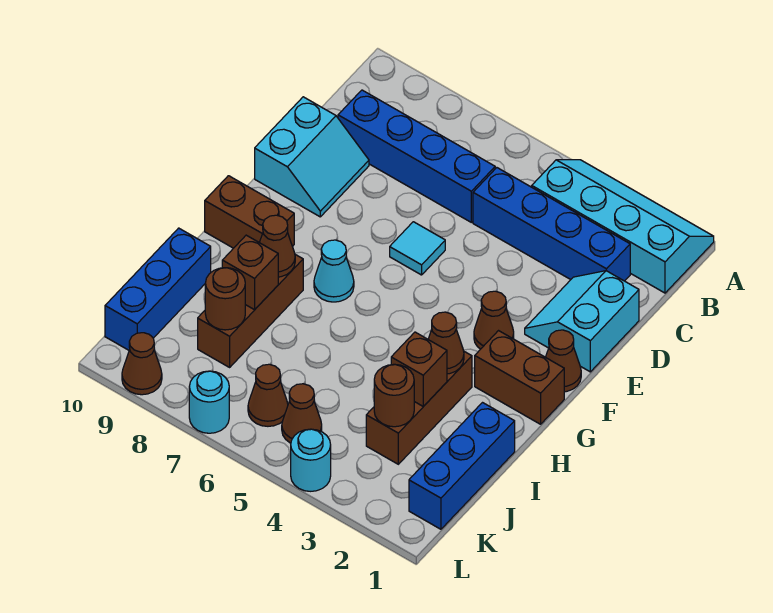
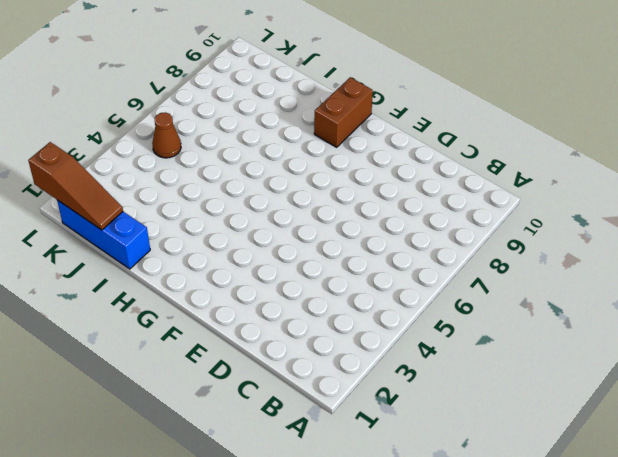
brown 1x3 slope [28,142,123,230] -> none
none -> cyan 2x4 slope [532,160,714,293]
none -> blue 1x4 brick [473,168,630,281]
none -> blue 1x4 brick [338,90,495,222]

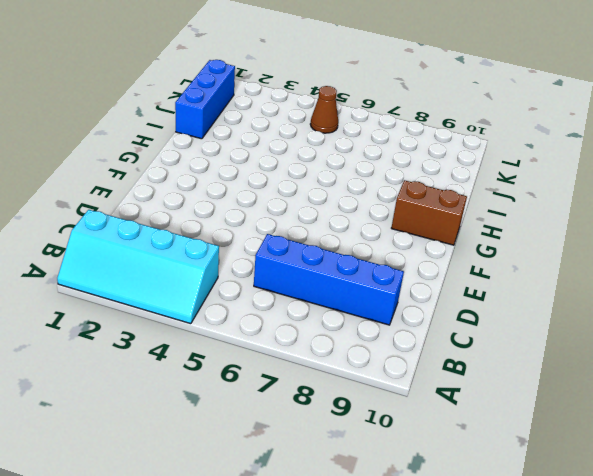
none -> blue 1x4 brick [473,168,630,281]
none -> cyan 2x2 slope [525,271,639,372]
none -> cyan 2x2 slope [255,97,369,217]

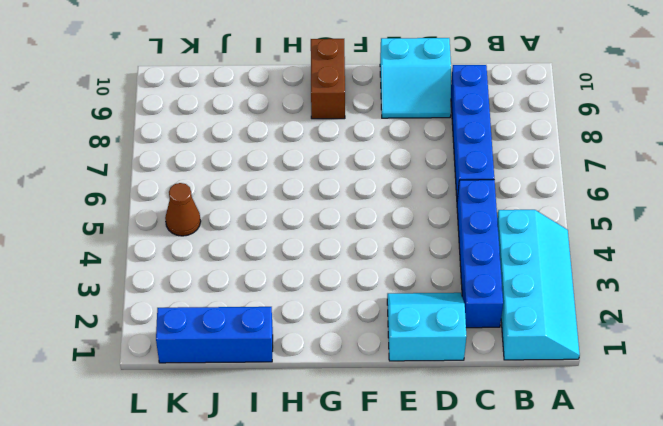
none -> cyan 1x1 tile [390,222,445,275]
none -> brown 1x1 cone [546,330,581,392]
none -> brown 1x1 cone [474,291,514,349]

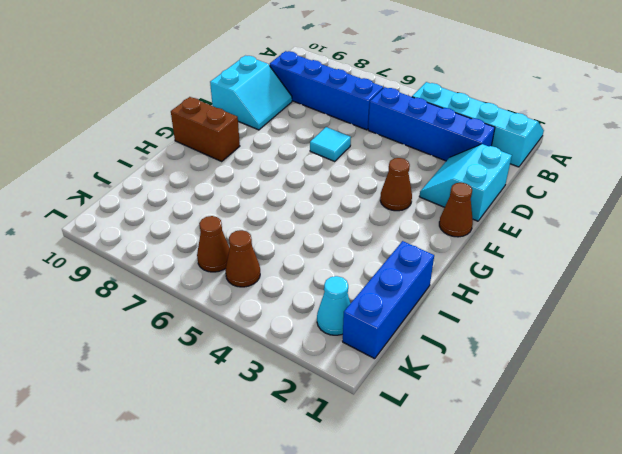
cyan 1x1 cone [317,276,350,335] -> cyan 1x1 cone moved to [314,240,354,302]
none -> brown 1x2 brick [475,331,564,424]
none -> brown 1x3 brick [366,352,472,464]
none -> brown 1x3 brick [198,255,303,367]

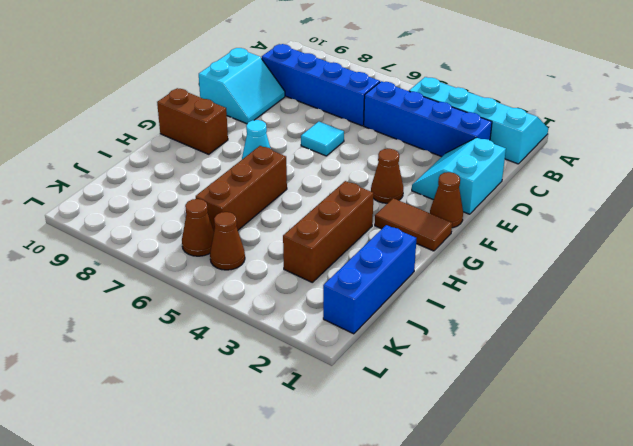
brown 1x2 tile [375,198,452,251] -> brown 1x2 brick [475,331,564,424]
brown 1x3 brick [196,146,287,230] -> brown 1x3 brick moved to [198,255,303,367]
none -> blue 1x3 brick [105,228,211,350]
none -> cyan 1x1 round brick [291,429,331,491]
none -> cyan 1x1 round brick [189,371,229,433]

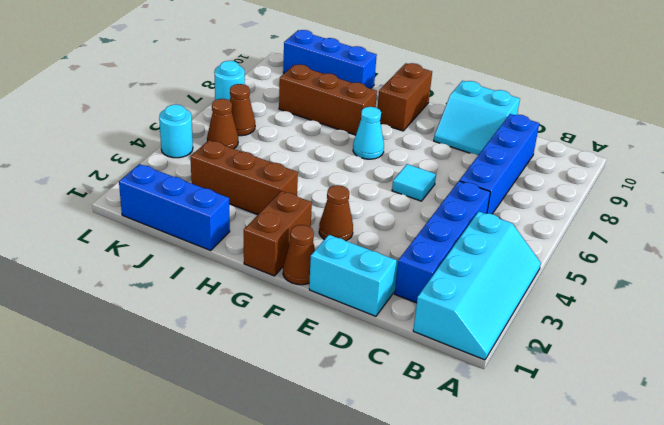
none -> brown 1x1 cone [122,333,162,395]
none -> brown 1x1 cone [428,312,464,374]
none -> brown 1x1 cone [259,215,295,277]

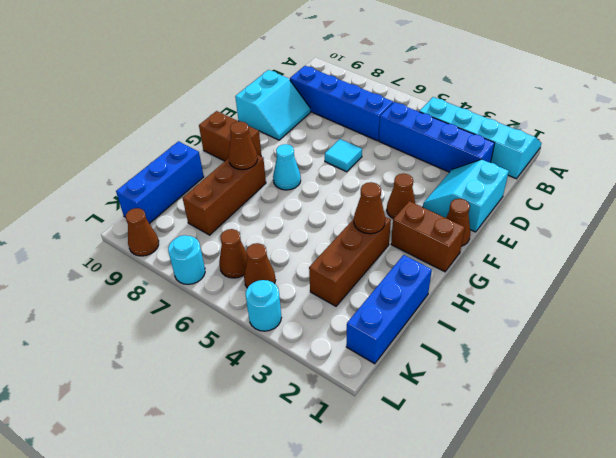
none -> brown 1x1 brick [391,332,447,406]
none -> brown 1x1 brick [222,235,278,310]
none -> brown 1x1 round brick [374,364,414,427]

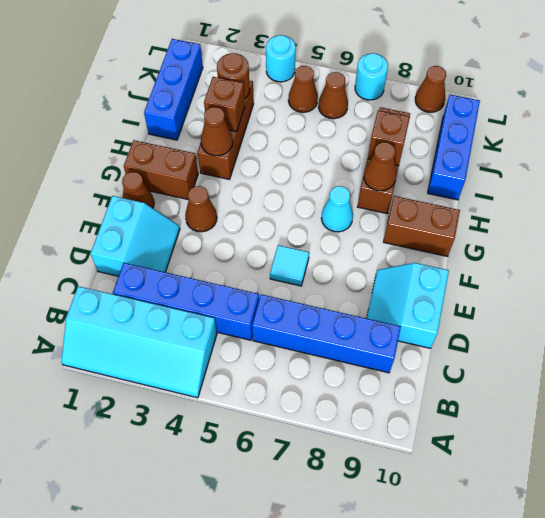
none -> brown 1x1 round brick [205,268,245,330]

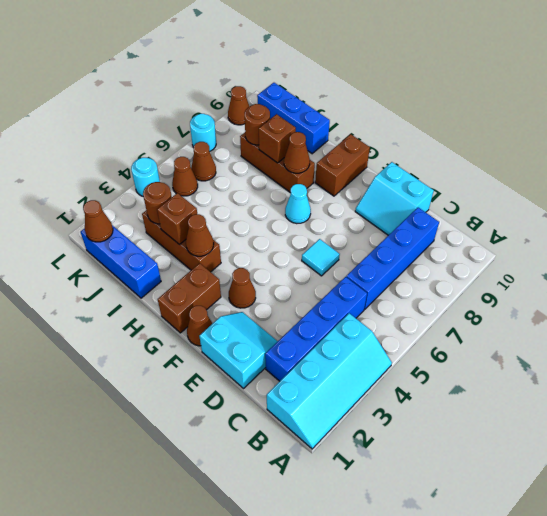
brown 1x1 cone [83,200,113,242] -> none

